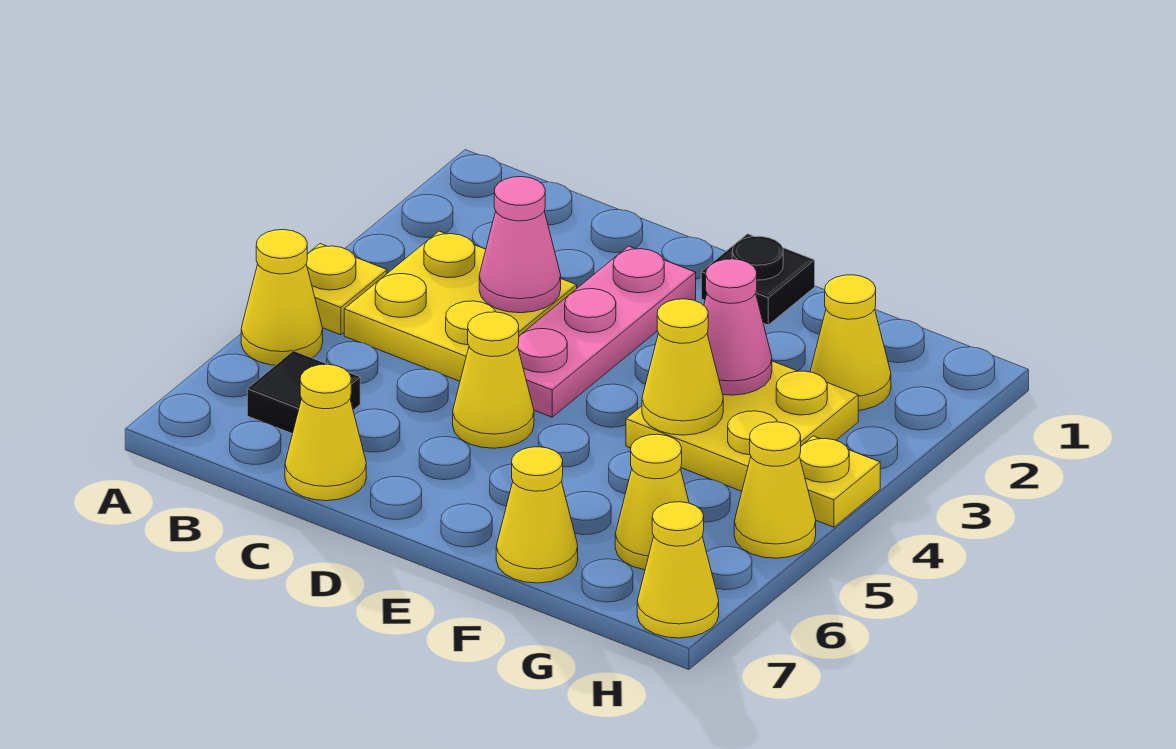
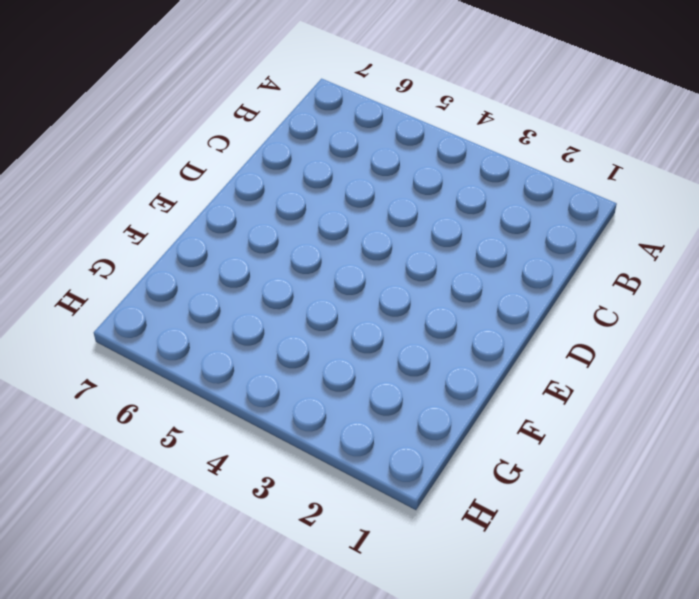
none -> yellow 1x1 plate [306,244,387,335]
none -> yellow 1x1 cone [241,230,323,365]
none -> yellow 2x2 plate [344,231,577,381]

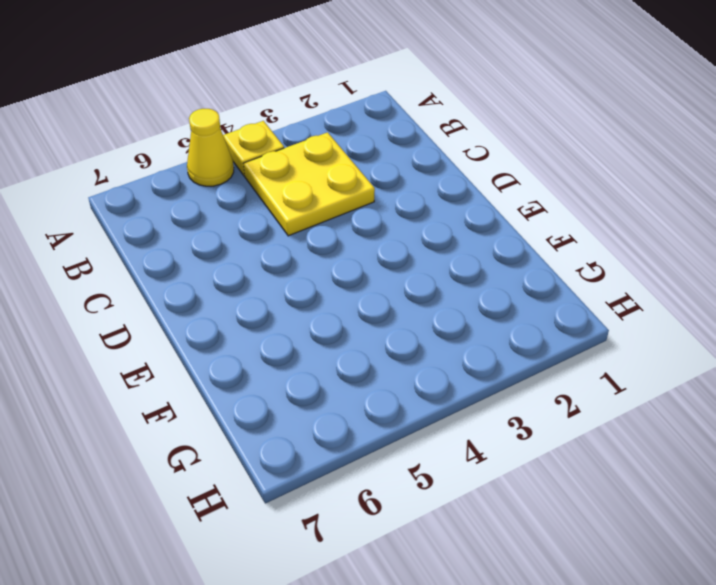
none -> black 1x1 tile [247,351,360,434]
none -> yellow 1x1 cone [285,364,366,501]
none -> pink 1x3 plate [518,246,696,417]

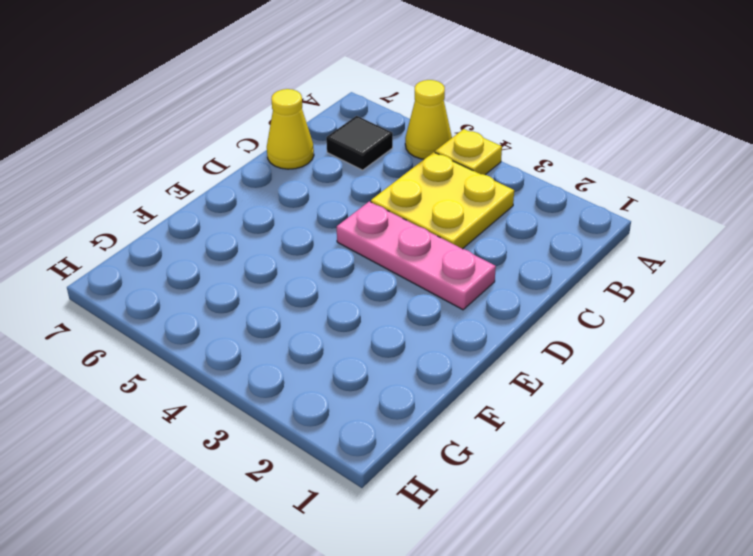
none -> yellow 1x1 cone [453,312,534,448]
none -> black 1x1 plate [701,234,815,325]
none -> yellow 2x2 plate [626,361,858,491]

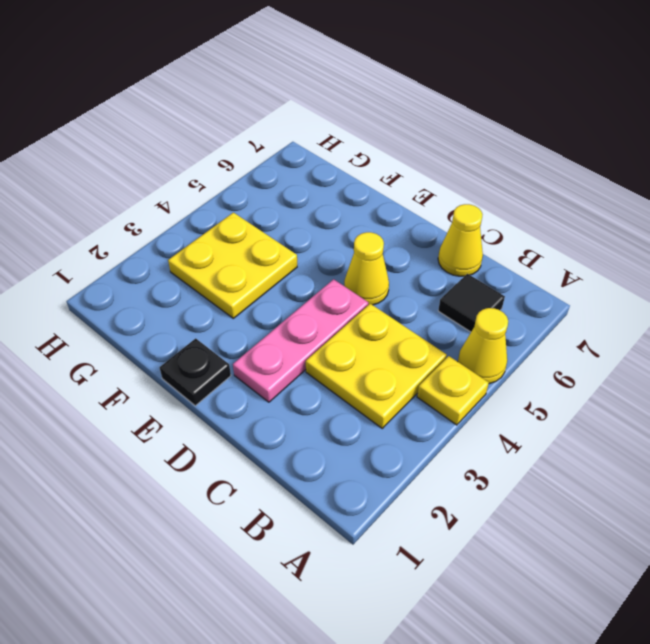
none -> yellow 1x1 cone [496,447,578,583]
none -> yellow 1x1 cone [810,275,891,410]
none -> yellow 1x1 cone [615,434,689,570]

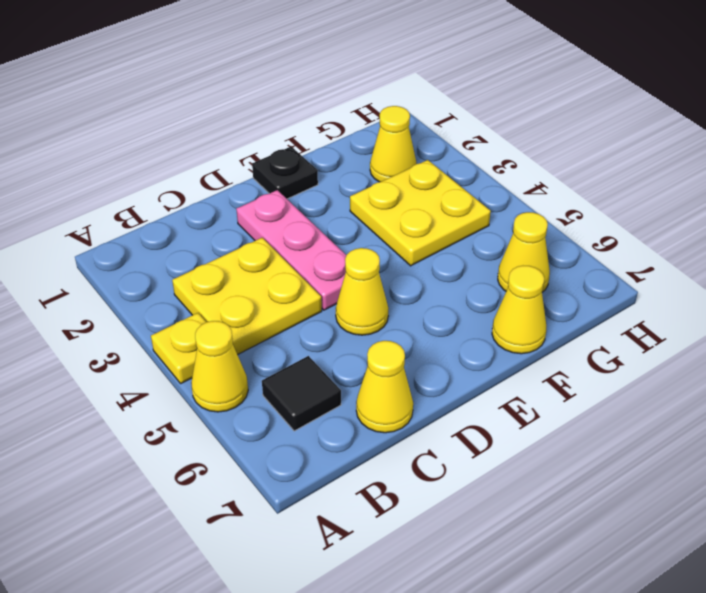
none -> yellow 1x1 plate [800,436,880,527]
none -> yellow 1x1 cone [734,422,816,558]
none -> yellow 1x1 cone [637,502,719,638]

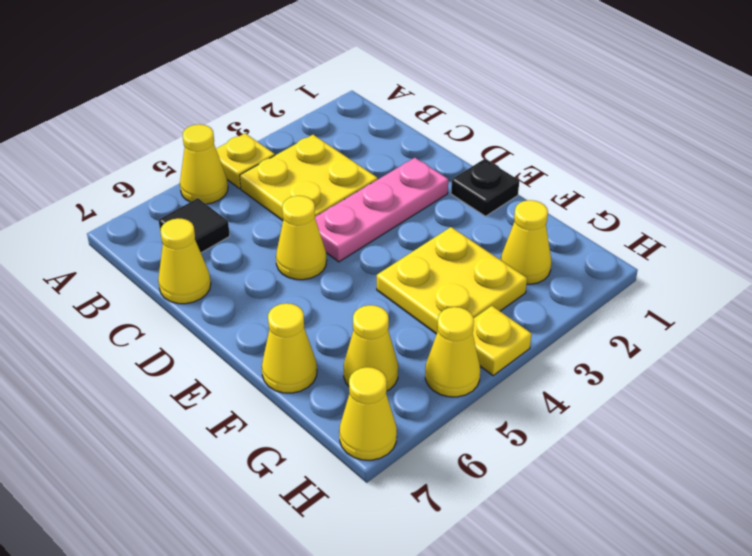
none -> pink 1x1 cone [479,177,561,313]
none -> pink 1x1 cone [704,259,772,395]
none -> yellow 1x1 cone [642,299,723,435]

